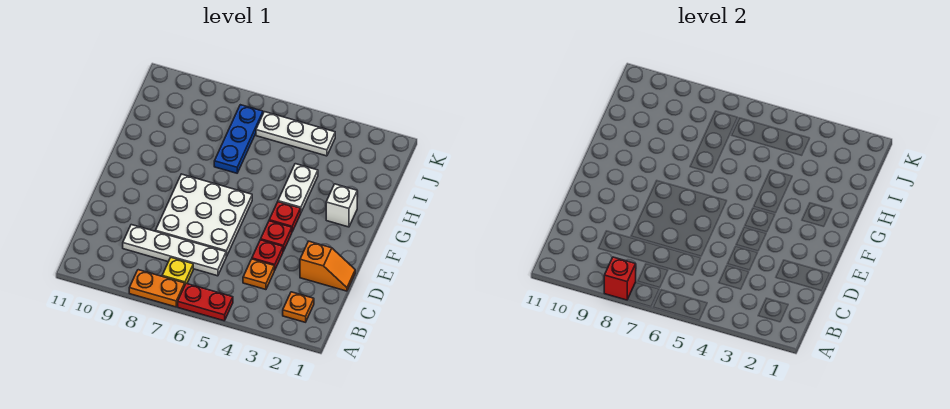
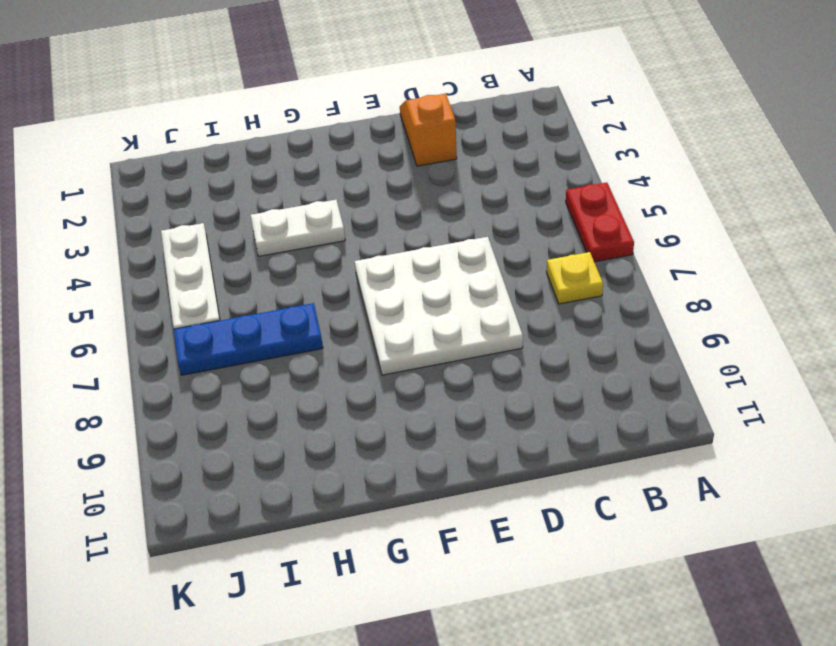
none -> orange 1x2 plate [129,270,185,307]
none -> orange 1x1 plate [283,292,314,322]
none -> orange 1x1 plate [243,259,275,290]

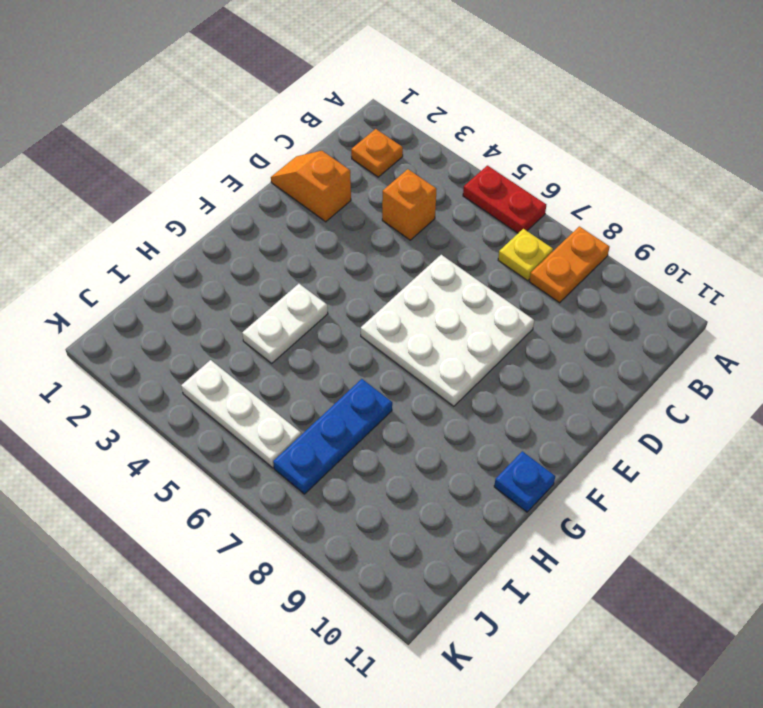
orange 1x2 plate [529,226,610,303] -> orange 1x2 plate turned to [129,270,185,307]
orange 1x1 brick [382,169,437,240] -> orange 1x1 plate [243,259,275,290]
blue 1x1 plate [494,451,555,512] -> none
none -> white 1x4 plate [123,225,226,276]
none -> red 1x1 plate [252,240,283,270]
none -> red 1x1 plate [261,221,292,251]

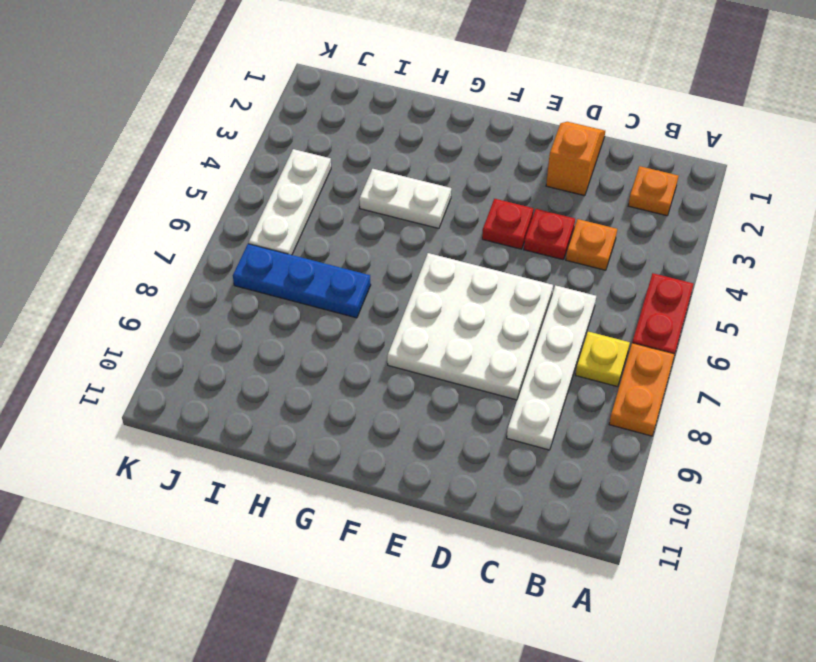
none -> red 1x1 plate [269,202,301,231]
none -> white 1x1 brick [326,184,357,227]
none -> red 1x1 brick [604,257,636,300]

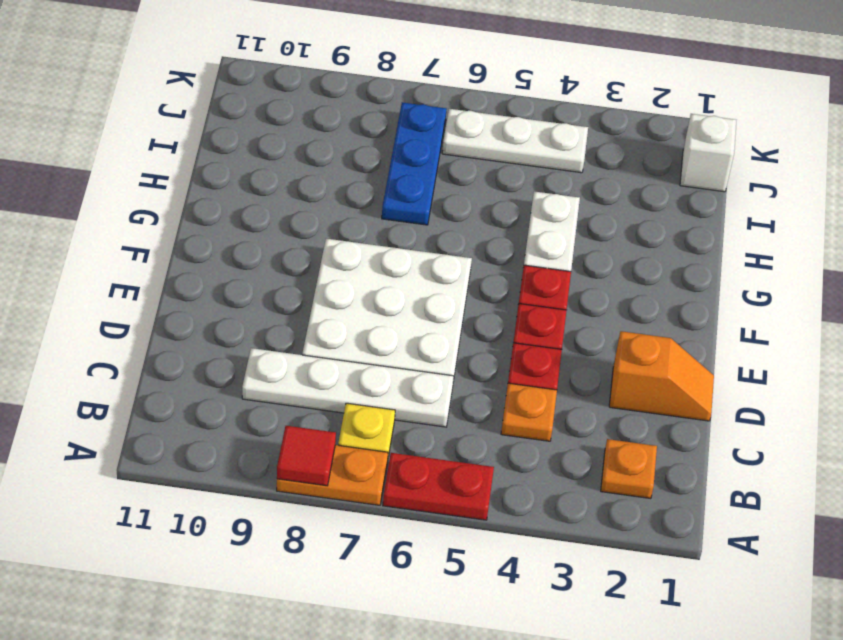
red 1x1 tile [277,426,336,486] -> red 1x1 brick [604,257,636,300]
white 1x1 brick [680,114,736,192] -> white 1x1 brick moved to [326,184,357,227]

